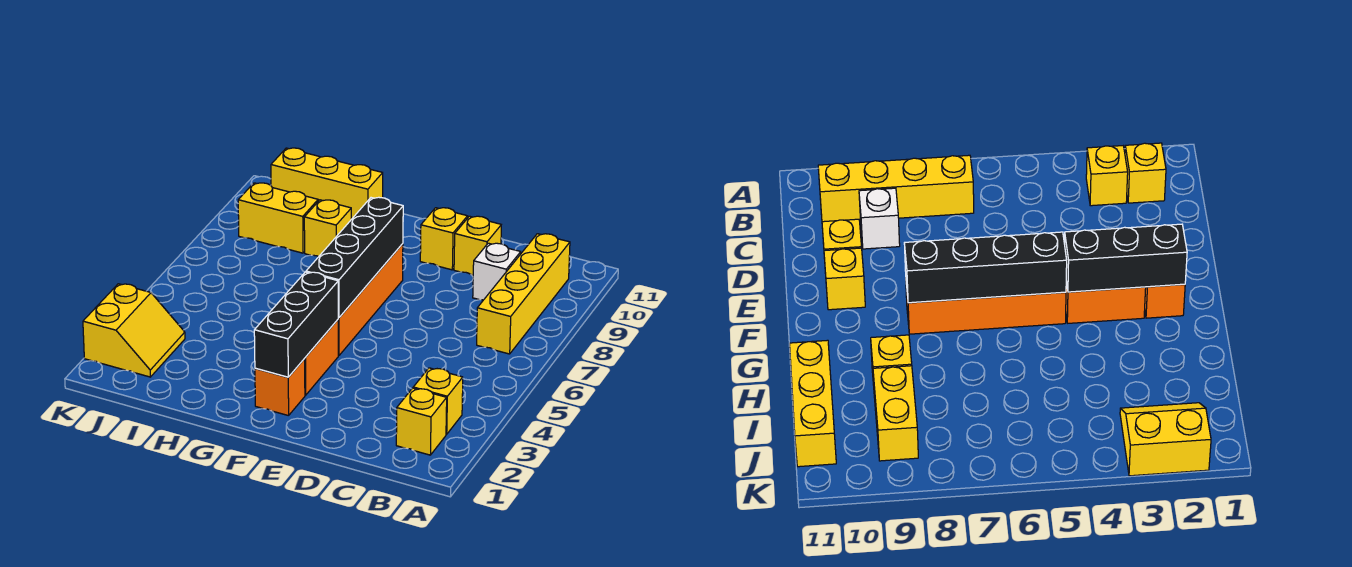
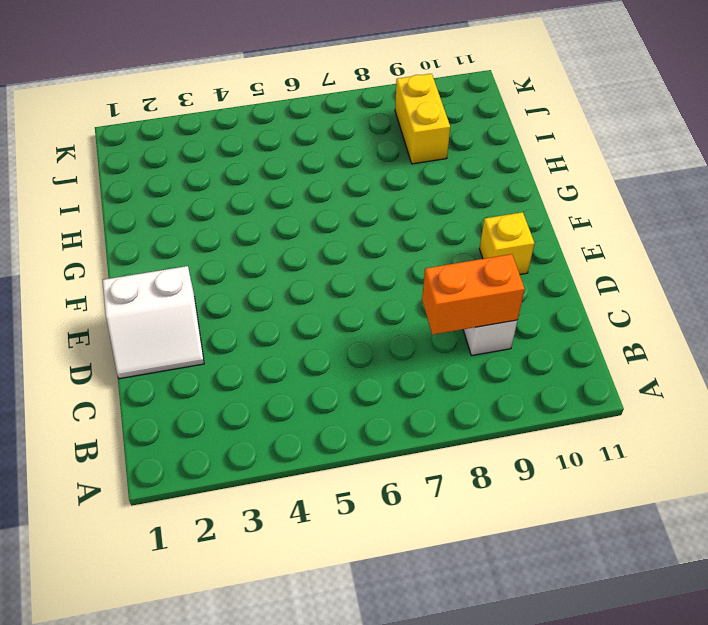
orange 1x2 brick [422,254,525,335] -> orange 1x2 brick moved to [304,320,338,395]
white 2x2 slope [103,266,204,379] -> none
none -> yellow 1x1 brick [396,388,447,455]
none -> yellow 1x1 brick [413,368,463,434]
none -> yellow 1x4 brick [477,234,570,354]

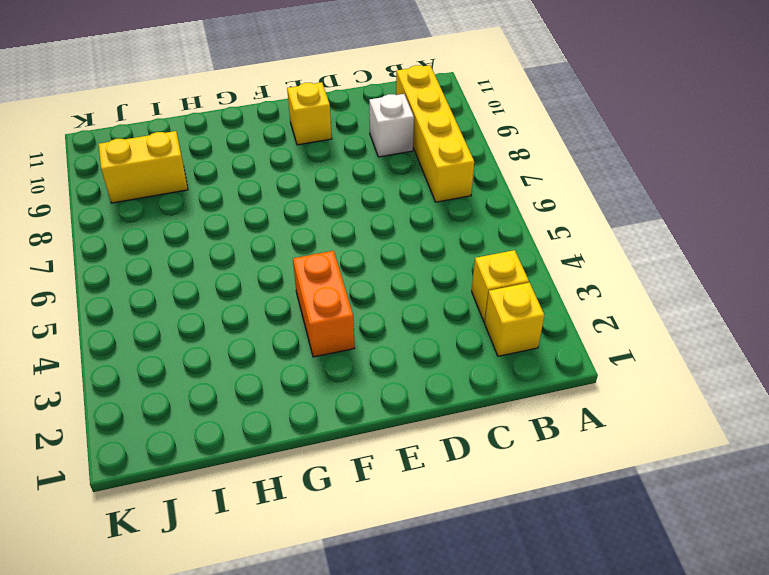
none -> yellow 1x1 brick [454,216,501,275]
none -> orange 1x1 brick [255,359,305,416]
none -> orange 1x4 brick [338,244,403,356]

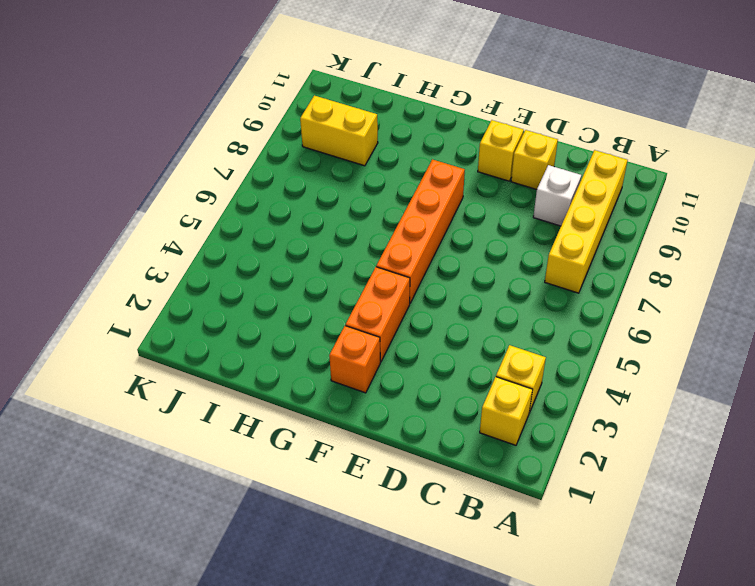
none -> yellow 1x1 brick [304,200,351,257]
none -> yellow 1x3 brick [271,148,383,219]
none -> yellow 2x2 slope [83,284,185,377]

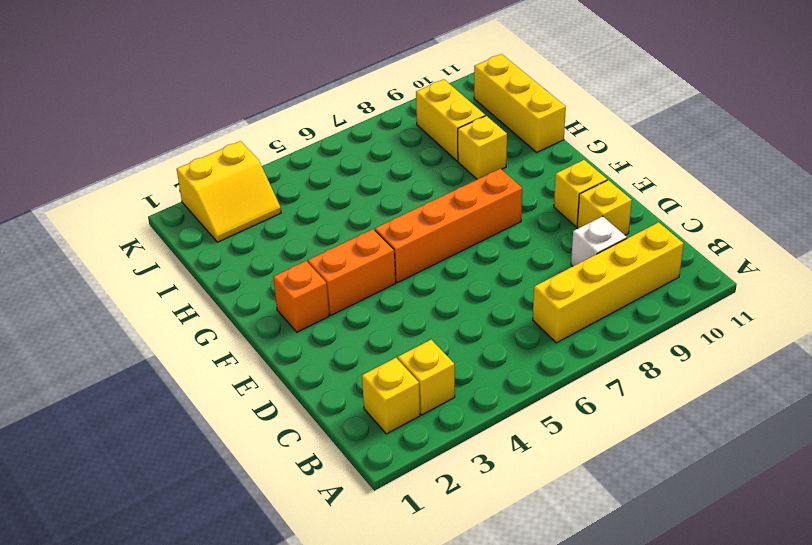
none -> black 1x3 brick [254,272,338,377]
none -> black 1x4 brick [306,197,403,318]

